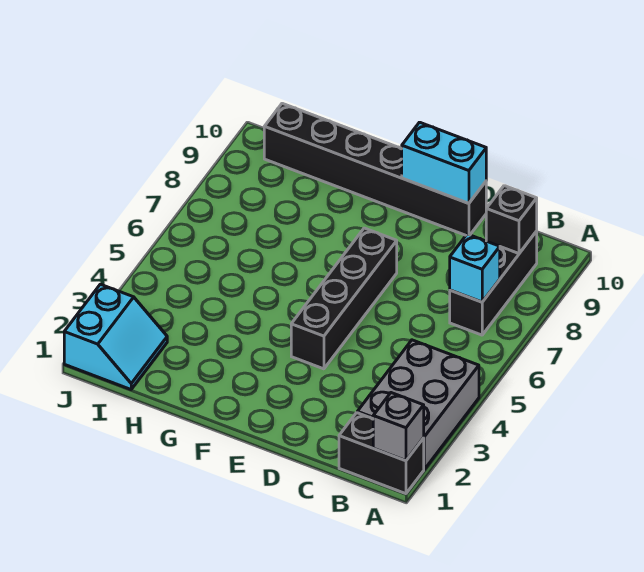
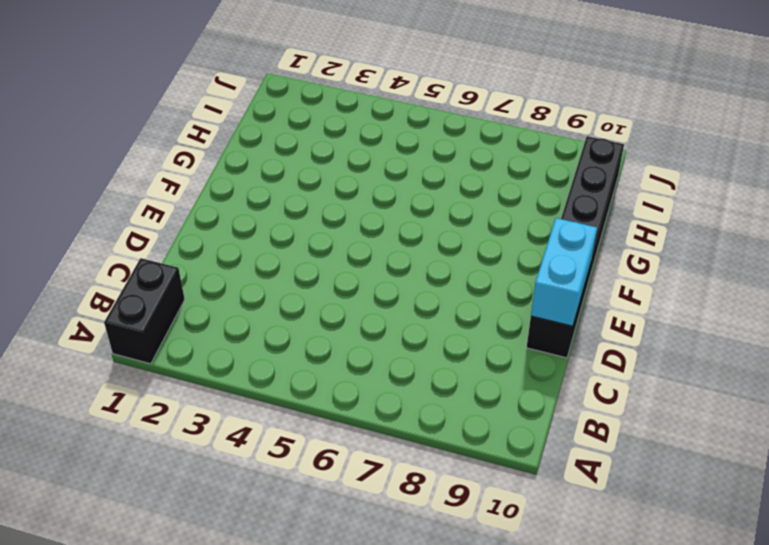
none -> grey 2x3 brick [357,340,479,469]
none -> black 1x3 brick [450,231,537,335]

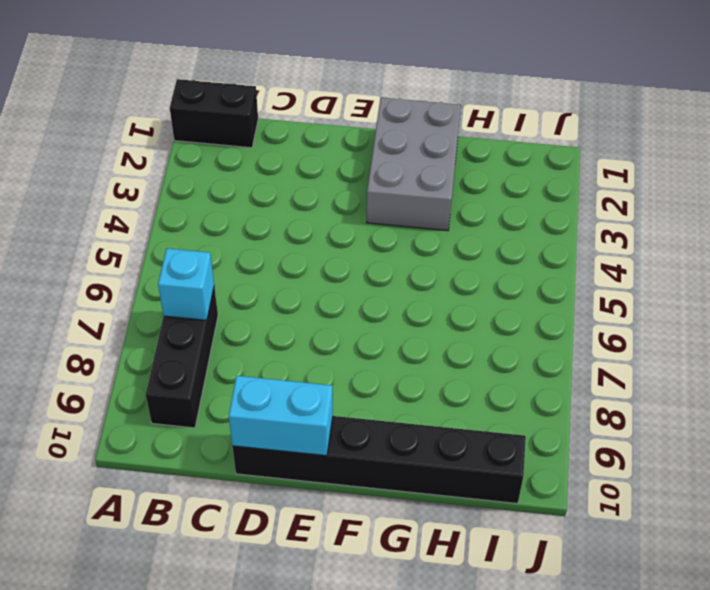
grey 2x3 brick [367,97,461,231] -> grey 2x3 brick moved to [357,340,479,469]
none -> black 1x4 brick [291,228,397,369]
none -> cyan 2x2 slope [64,284,167,389]

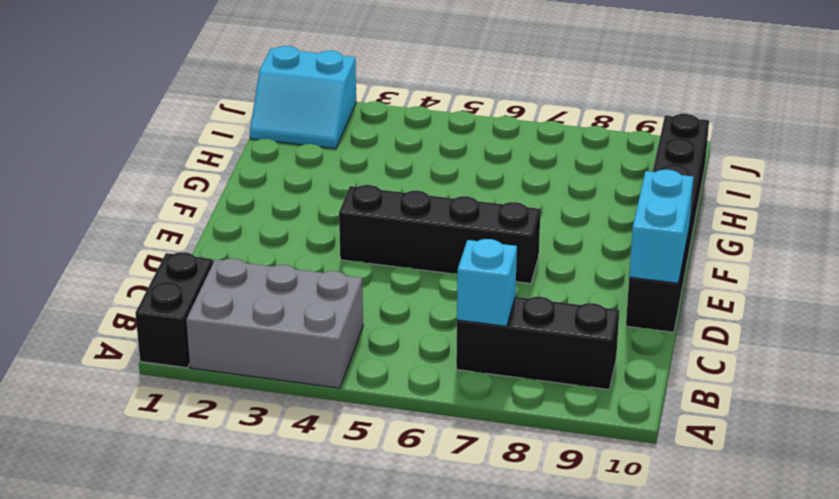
none -> grey 1x1 brick [373,393,424,461]
none -> black 1x1 brick [486,186,537,253]

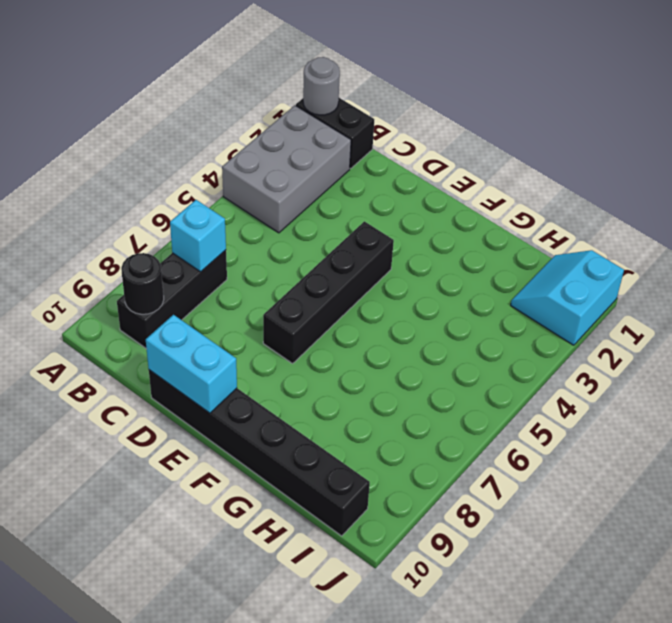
grey 1x1 round brick [303,57,340,115] -> grey 1x1 brick [373,393,424,461]
black 1x1 round brick [121,253,164,314] -> black 1x1 brick [486,186,537,253]

